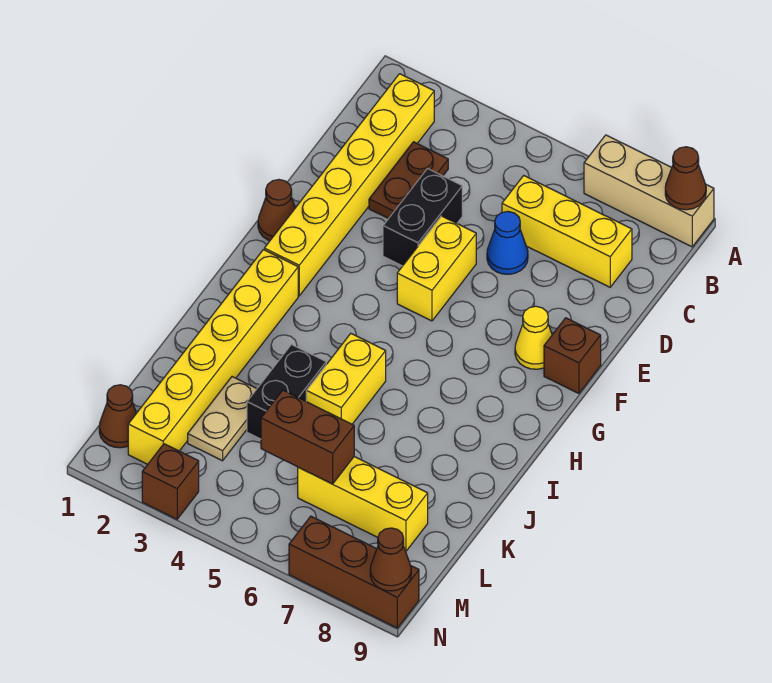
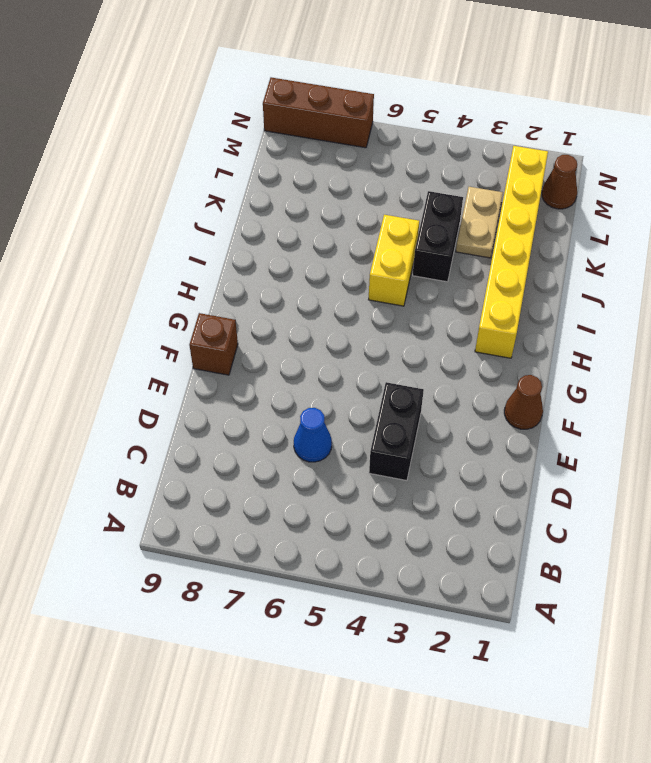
none -> tan 1x3 brick [584,135,714,247]
none -> yellow 1x6 brick [264,74,434,296]
none -> brown 1x2 plate [369,142,448,219]

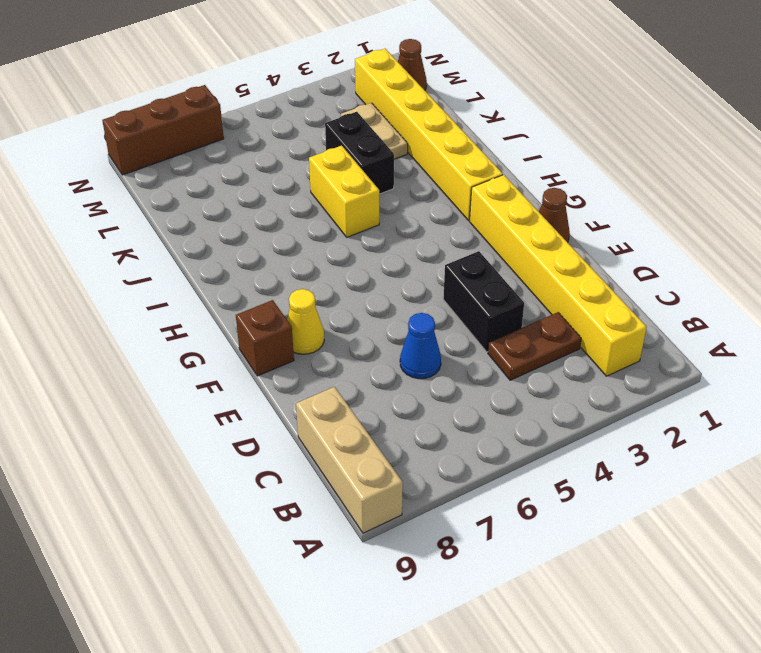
tan 1x3 brick [296,387,403,533] -> tan 1x3 brick turned to [584,135,714,247]
brown 1x2 plate [488,312,581,380] -> brown 1x2 plate turned to [369,142,448,219]
none -> yellow 1x3 brick [502,176,632,287]
none -> yellow 1x2 brick [397,216,476,321]
none -> yellow 1x3 brick [298,457,428,551]

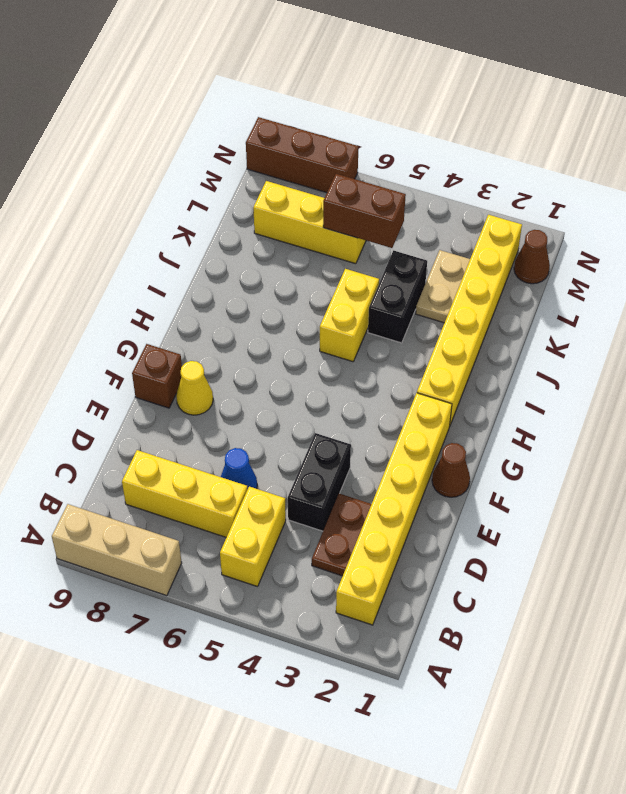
yellow 1x2 brick [220,487,286,587] -> yellow 1x2 brick moved to [397,216,476,321]
none -> brown 1x1 brick [142,444,199,519]
none -> brown 1x1 cone [665,147,706,210]
none -> brown 1x1 cone [370,528,411,591]

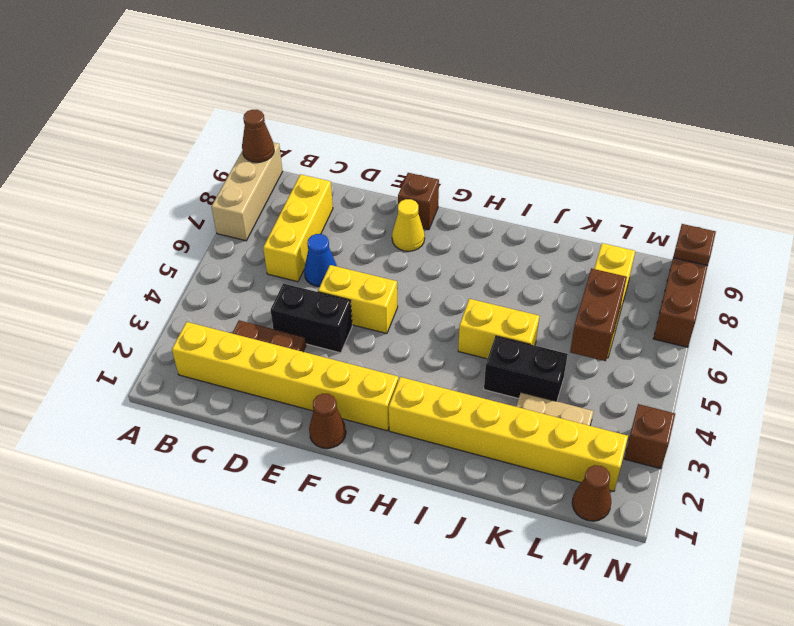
brown 1x1 plate [673,224,716,266] -> brown 1x1 cone [370,528,411,591]

